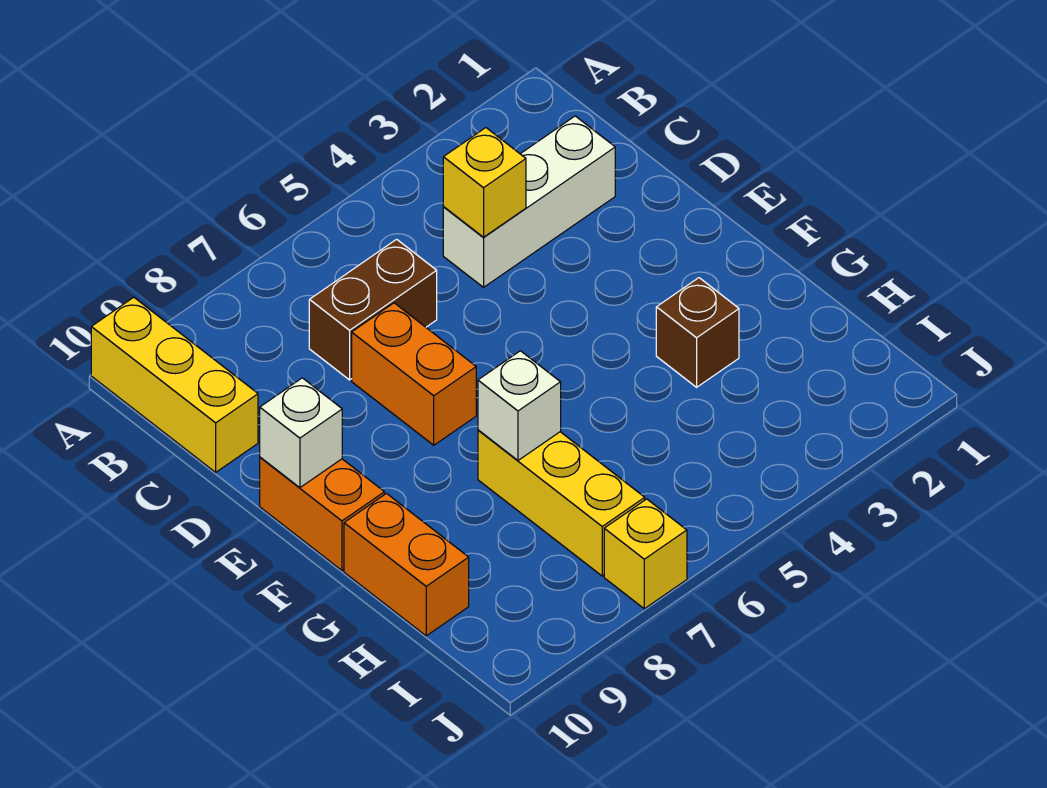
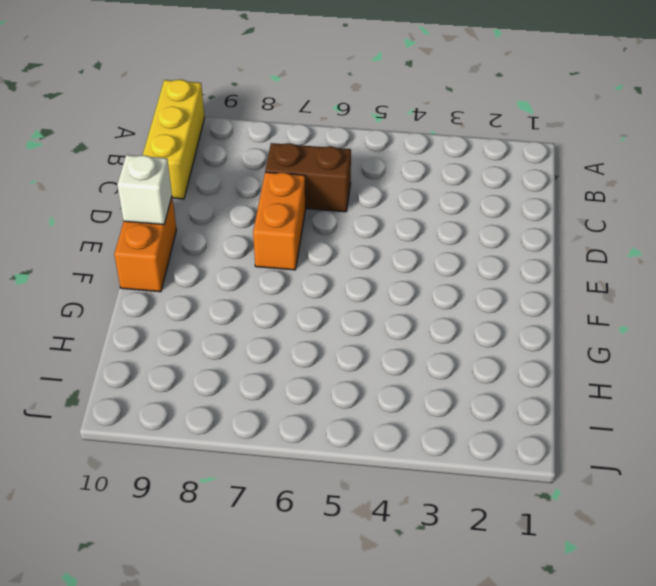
none -> white 1x3 brick [443,116,615,287]
none -> brown 1x1 brick [656,278,739,387]
none -> yellow 1x3 brick [478,430,645,576]

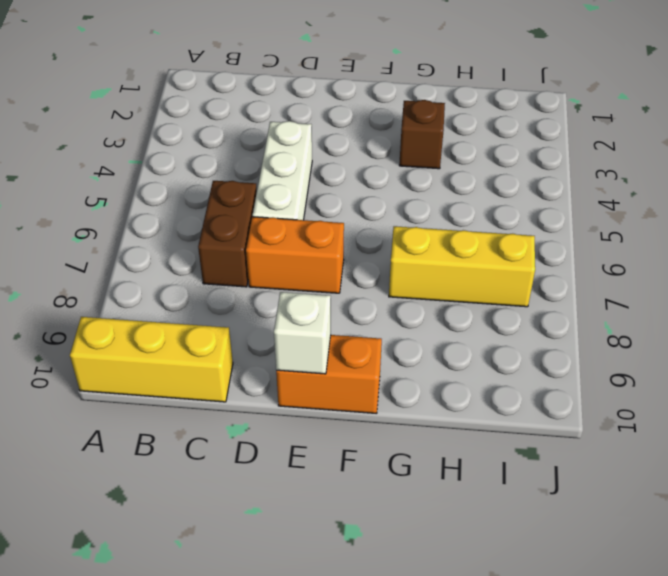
white 1x3 brick [253,121,312,220] -> white 1x3 brick moved to [443,116,615,287]
none -> orange 1x2 brick [344,494,469,636]
none -> yellow 1x1 brick [604,499,687,609]
none -> yellow 1x1 brick [443,128,526,237]

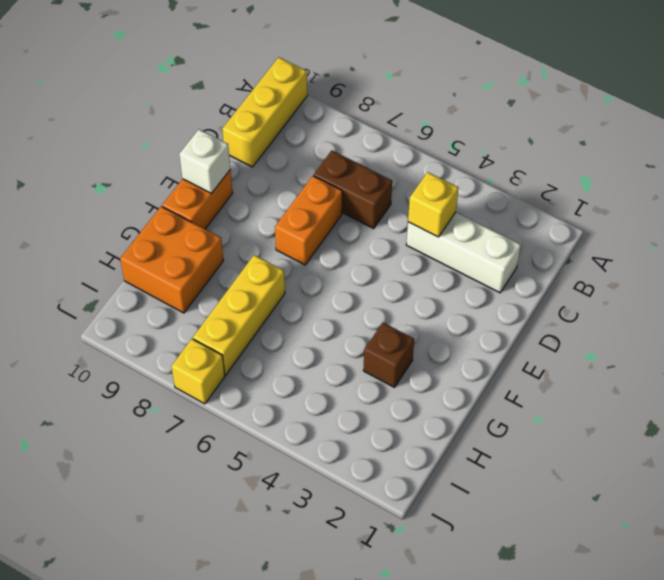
orange 2x2 brick [120,206,223,313] -> orange 1x2 brick [344,494,469,636]
none -> white 1x1 brick [478,351,561,460]

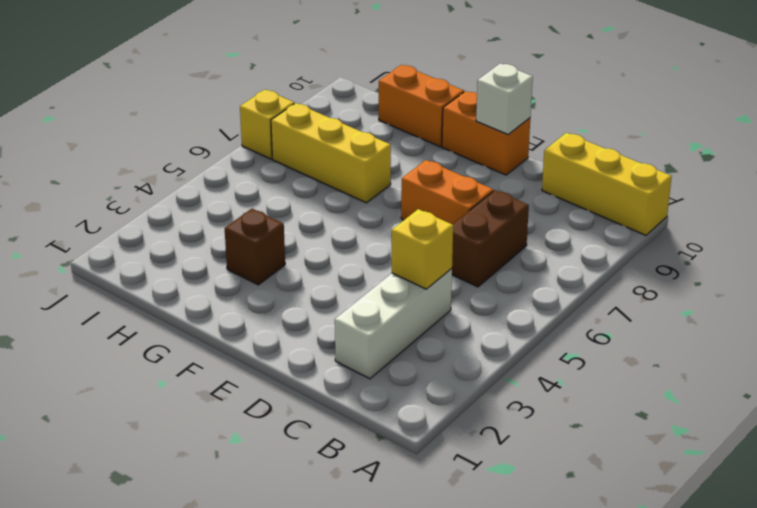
none -> white 1x1 brick [478,351,561,460]

